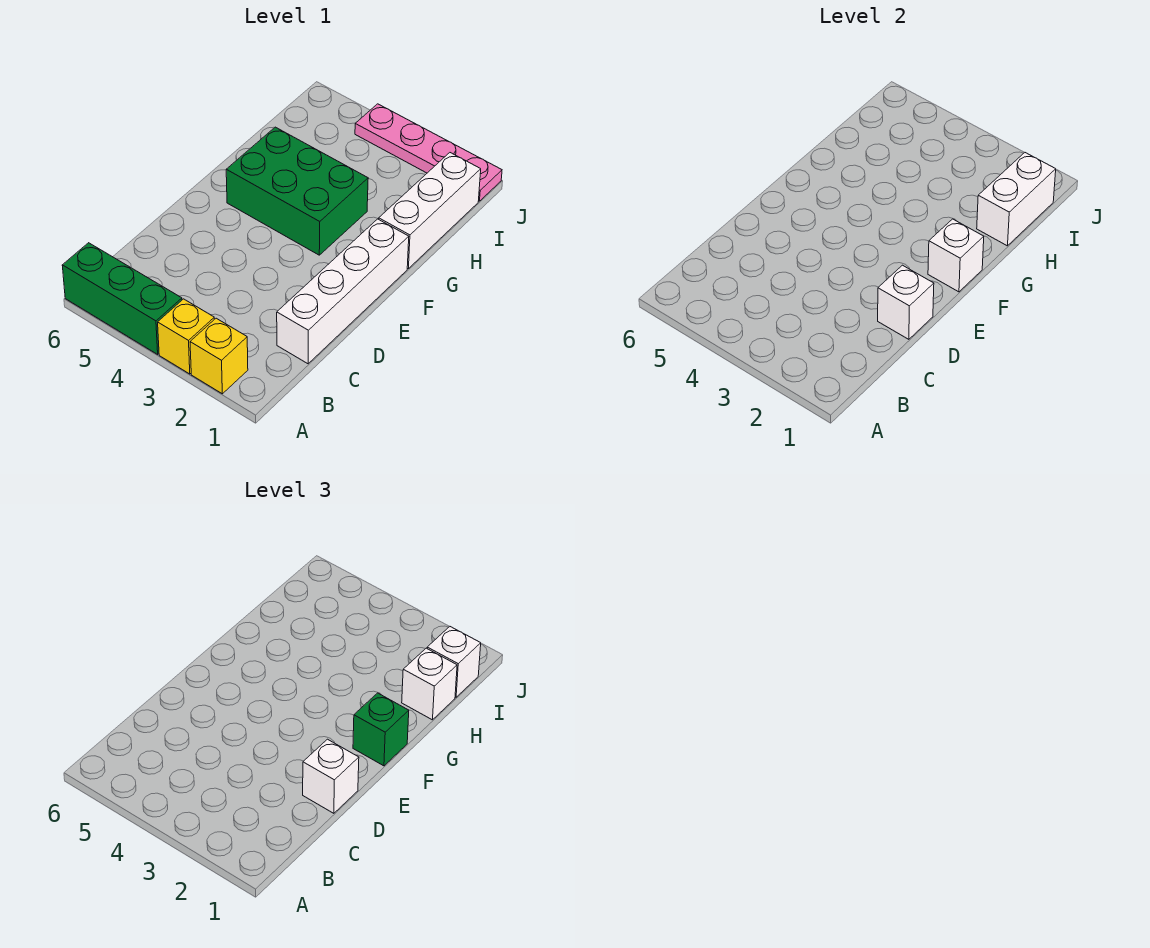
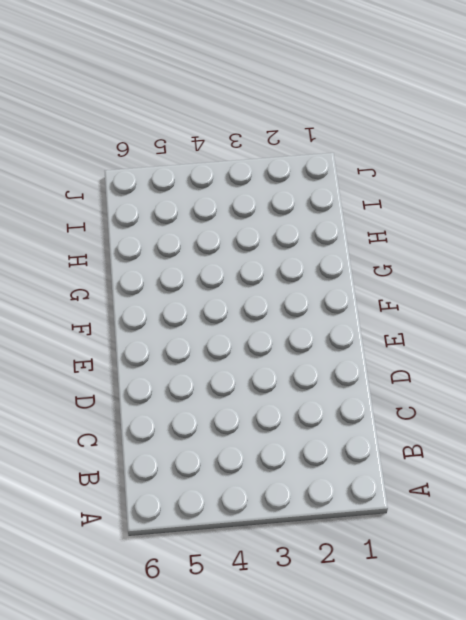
none -> yellow 1x1 brick [190,318,248,394]
none -> yellow 1x1 brick [158,299,214,374]
none -> green 1x3 brick [62,243,182,354]

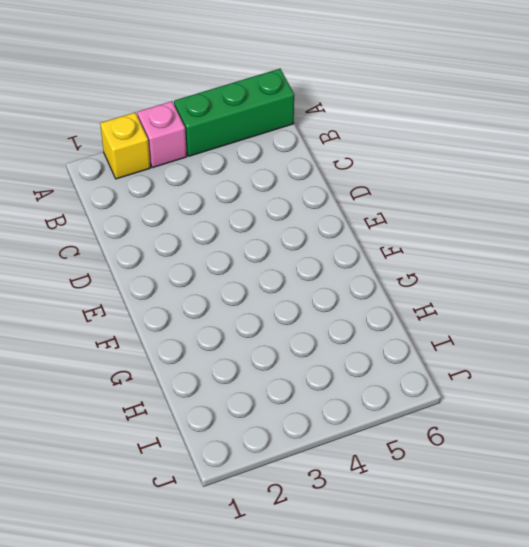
pink 1x1 brick [137,101,187,168] -> yellow 1x1 brick [158,299,214,374]
none -> white 1x4 brick [277,219,409,364]
none -> green 2x3 brick [226,127,368,255]
none -> white 1x3 brick [379,153,481,269]

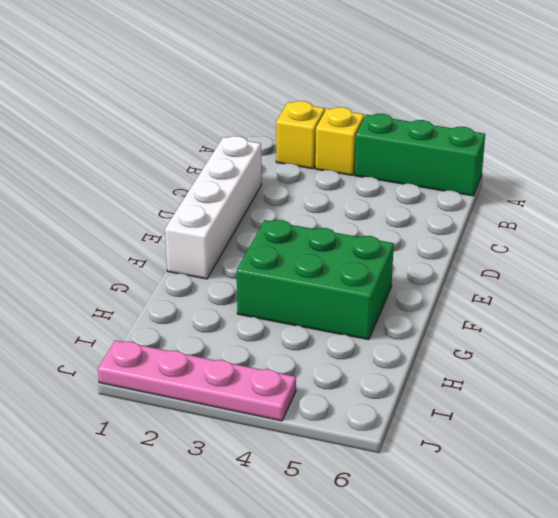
none -> white 1x3 brick [379,153,481,269]
none -> white 1x1 brick [878,265,934,339]
none -> white 1x1 brick [928,219,984,292]

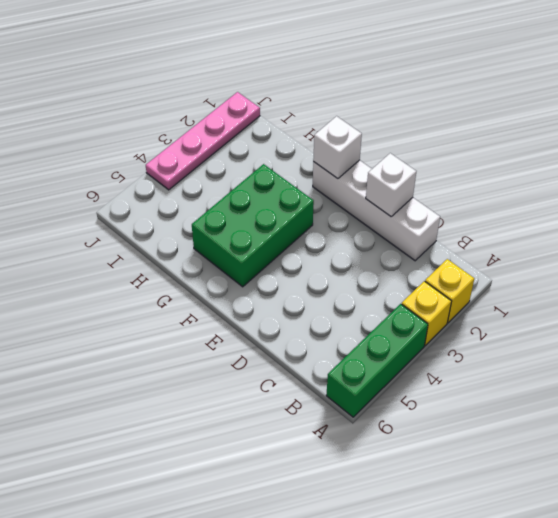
none -> white 1x3 brick [379,153,481,269]
none -> white 1x2 brick [977,153,1056,246]
none -> white 1x1 brick [303,739,359,813]

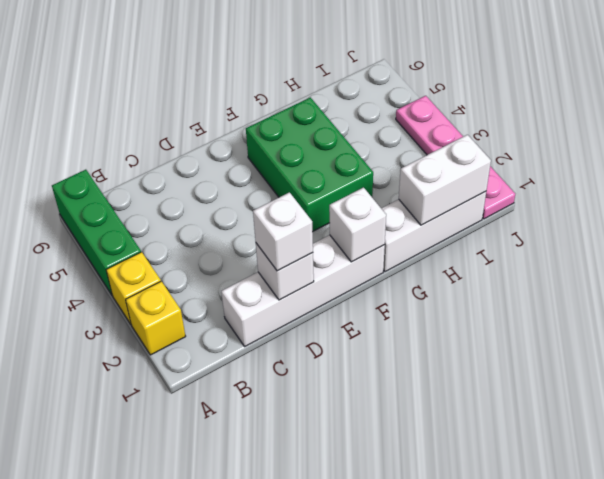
none -> green 1x1 brick [353,693,409,766]
none -> white 1x1 brick [402,648,457,720]
none -> white 1x1 brick [427,627,481,697]

